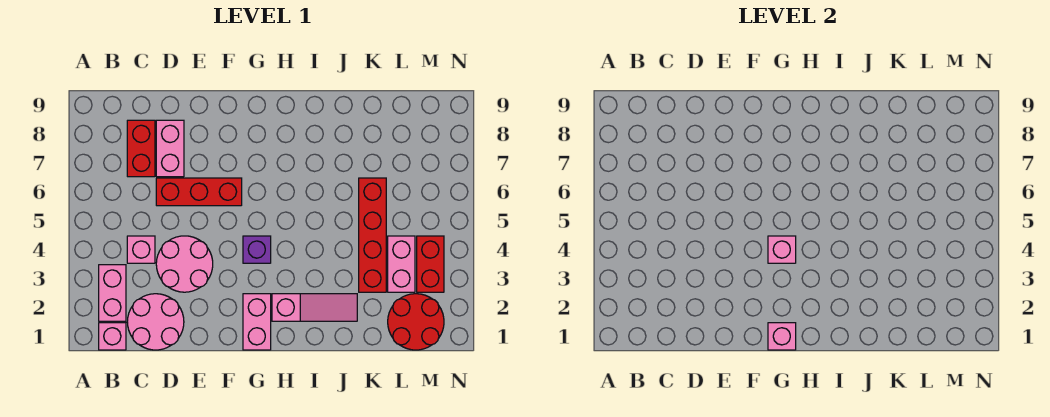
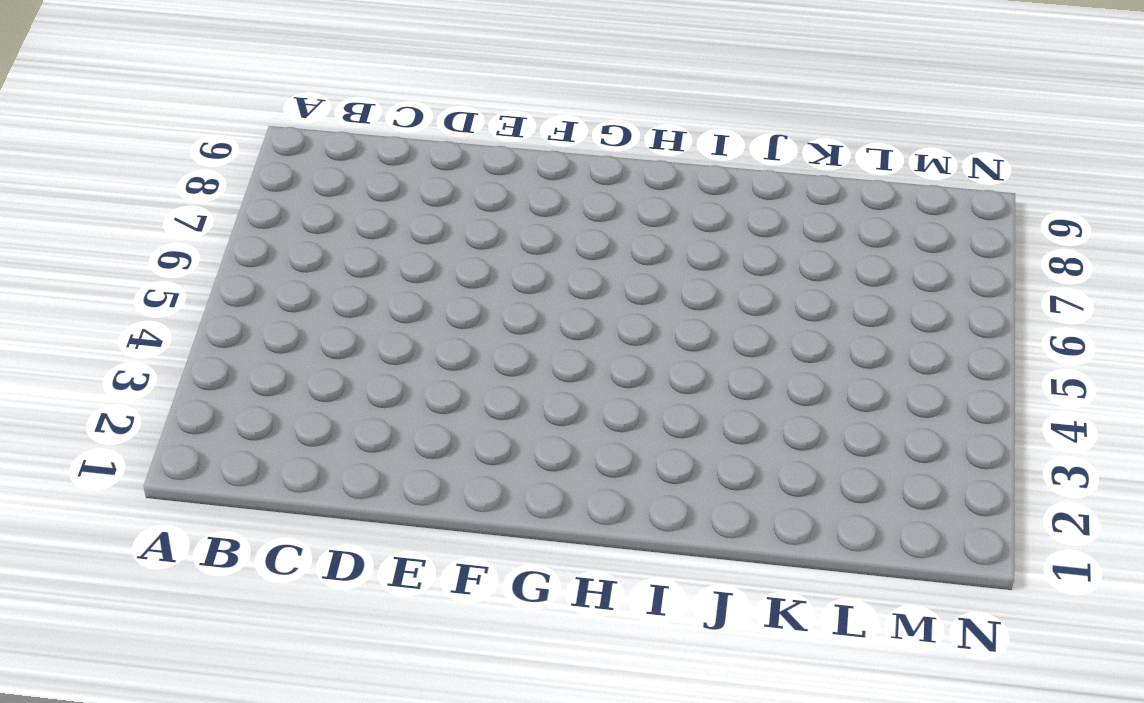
none -> pink 1x1 brick [99,323,126,350]
none -> pink 1x2 brick [99,265,126,321]
none -> pink 2x2 round brick [127,294,184,350]

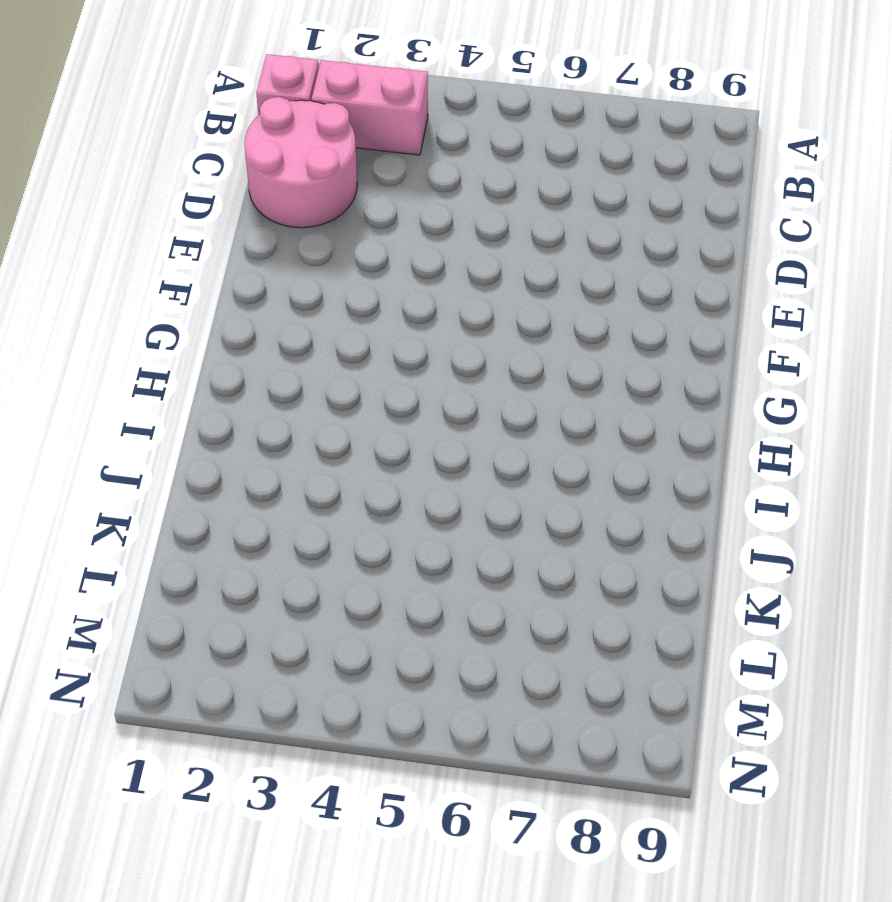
none -> pink 1x1 brick [127,236,155,263]
none -> red 1x2 brick [127,120,155,177]
none -> pink 2x2 round brick [156,236,213,292]

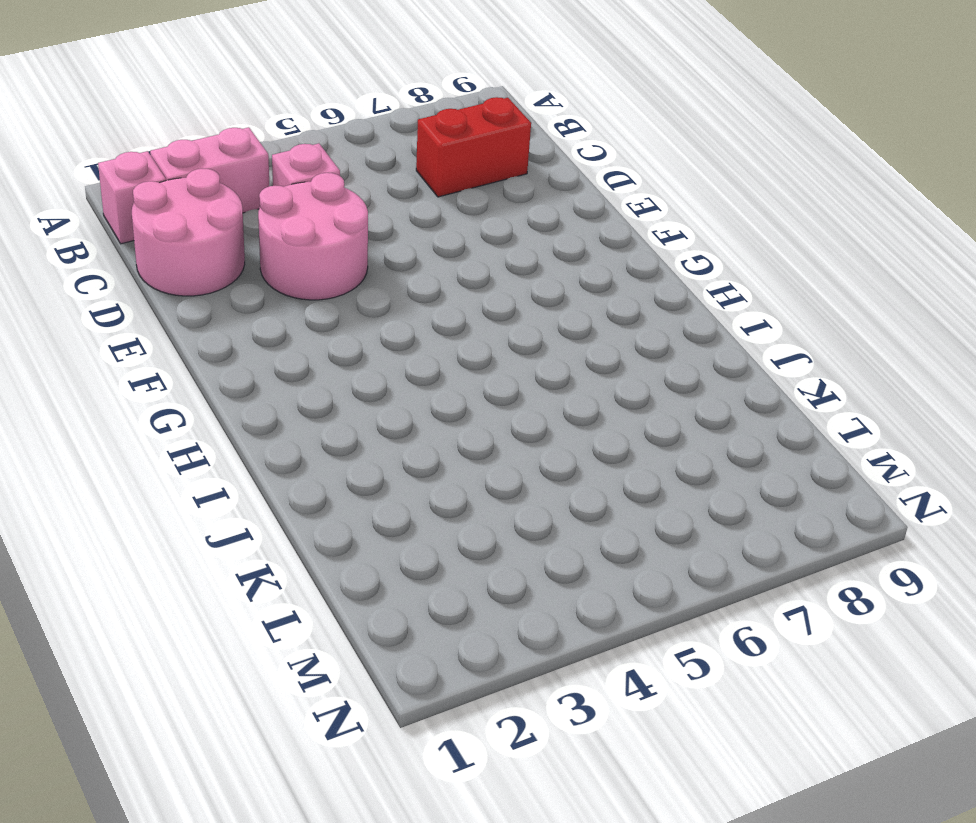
none -> red 1x3 brick [156,178,242,206]
none -> pink 1x2 brick [156,120,184,177]
none -> pink 1x2 brick [243,294,271,350]

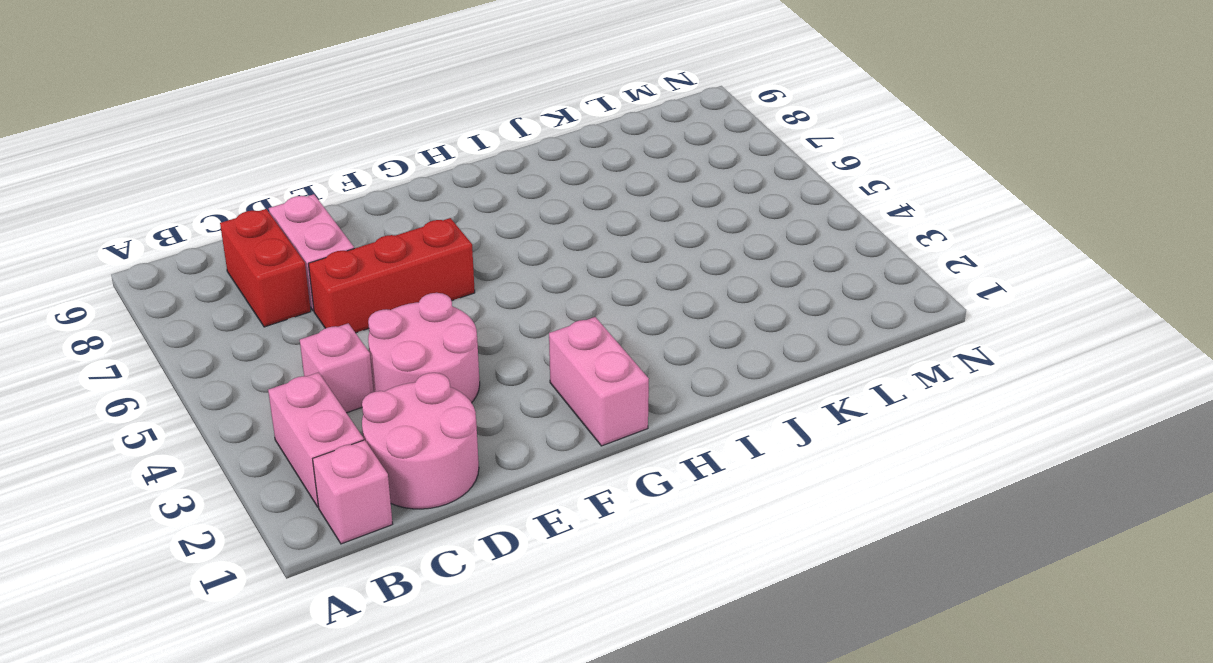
none -> purple 1x1 brick [243,236,271,263]
none -> pink 1x3 slope [272,294,357,321]
none -> red 1x4 brick [359,178,386,292]

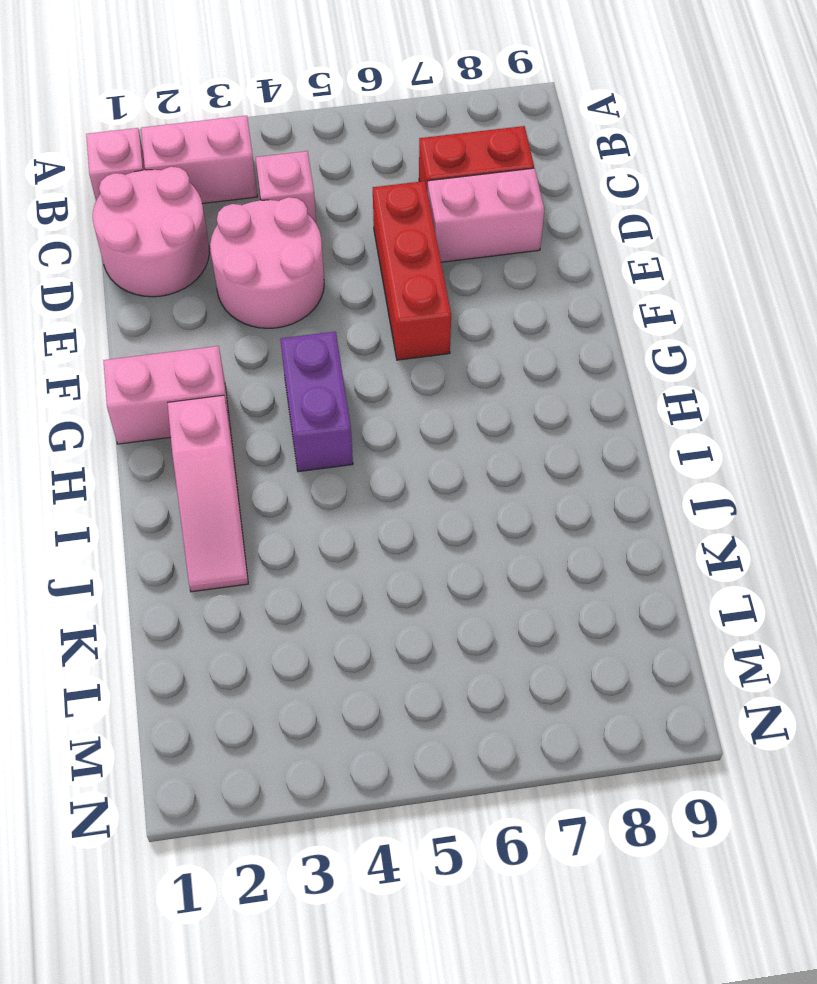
purple 1x2 brick [280,332,353,472] -> purple 1x1 brick [243,236,271,263]
none -> red 1x4 brick [359,178,386,292]
none -> red 2x2 round brick [388,294,444,350]
none -> pink 1x2 brick [388,236,415,292]

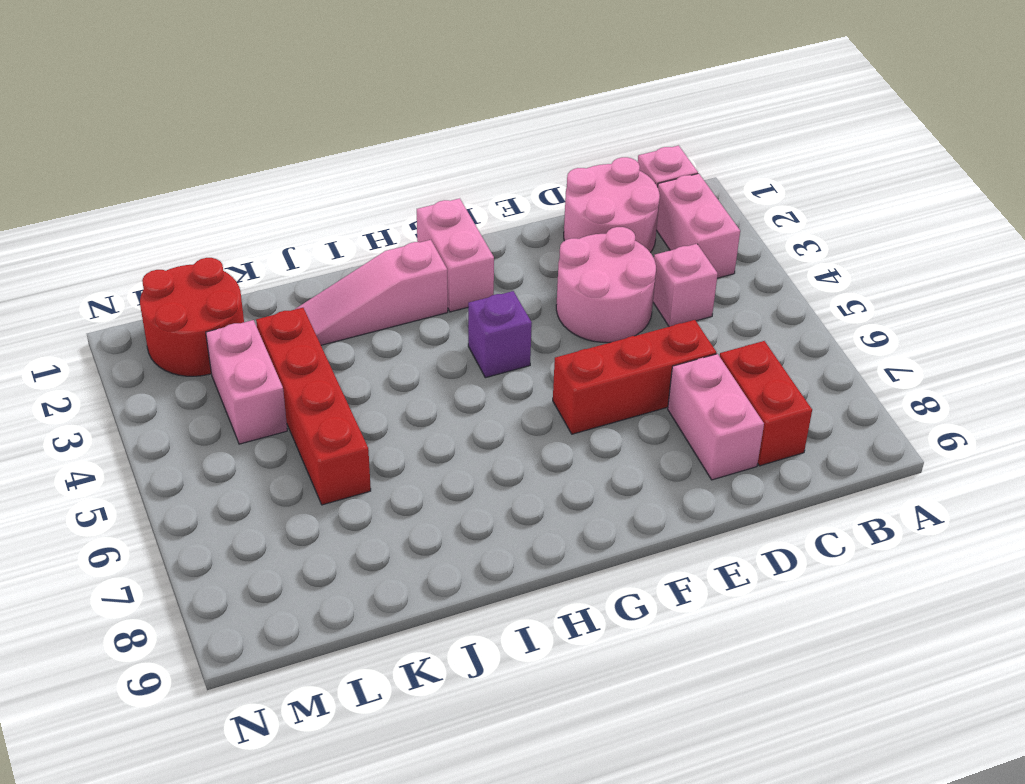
none -> red 1x2 brick [417,236,444,292]
none -> pink 1x1 brick [768,323,796,350]
none -> pink 1x1 brick [768,236,796,263]

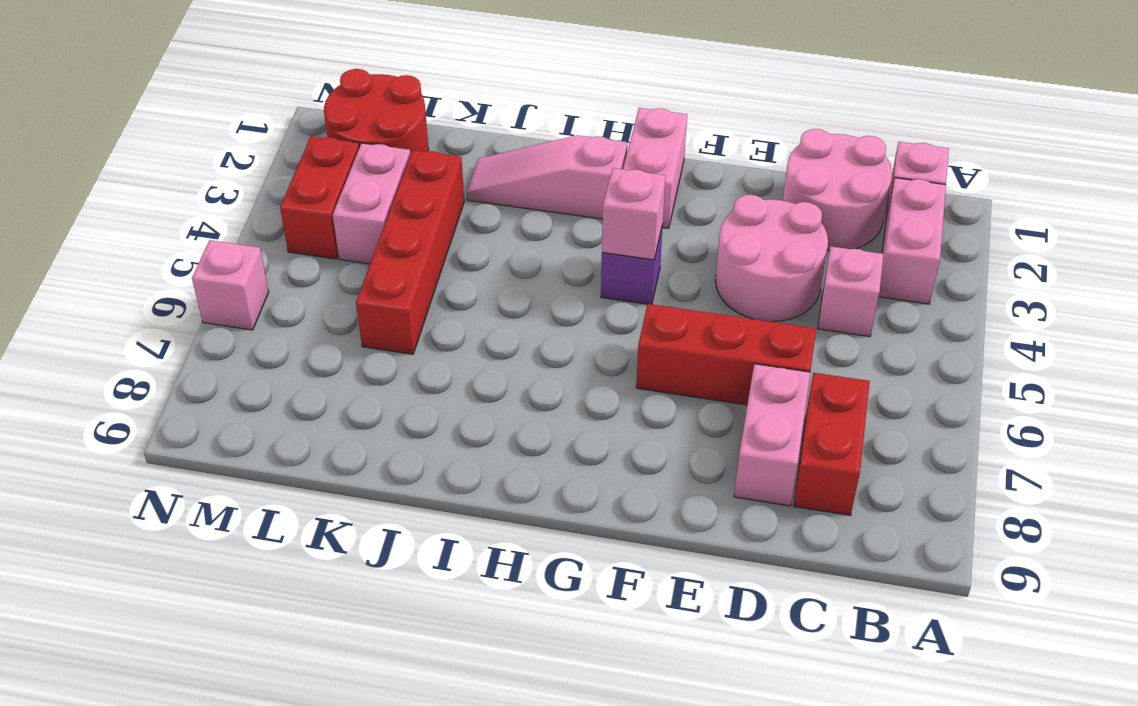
pink 1x1 brick [192,240,269,330] -> pink 1x1 brick moved to [768,323,796,350]

